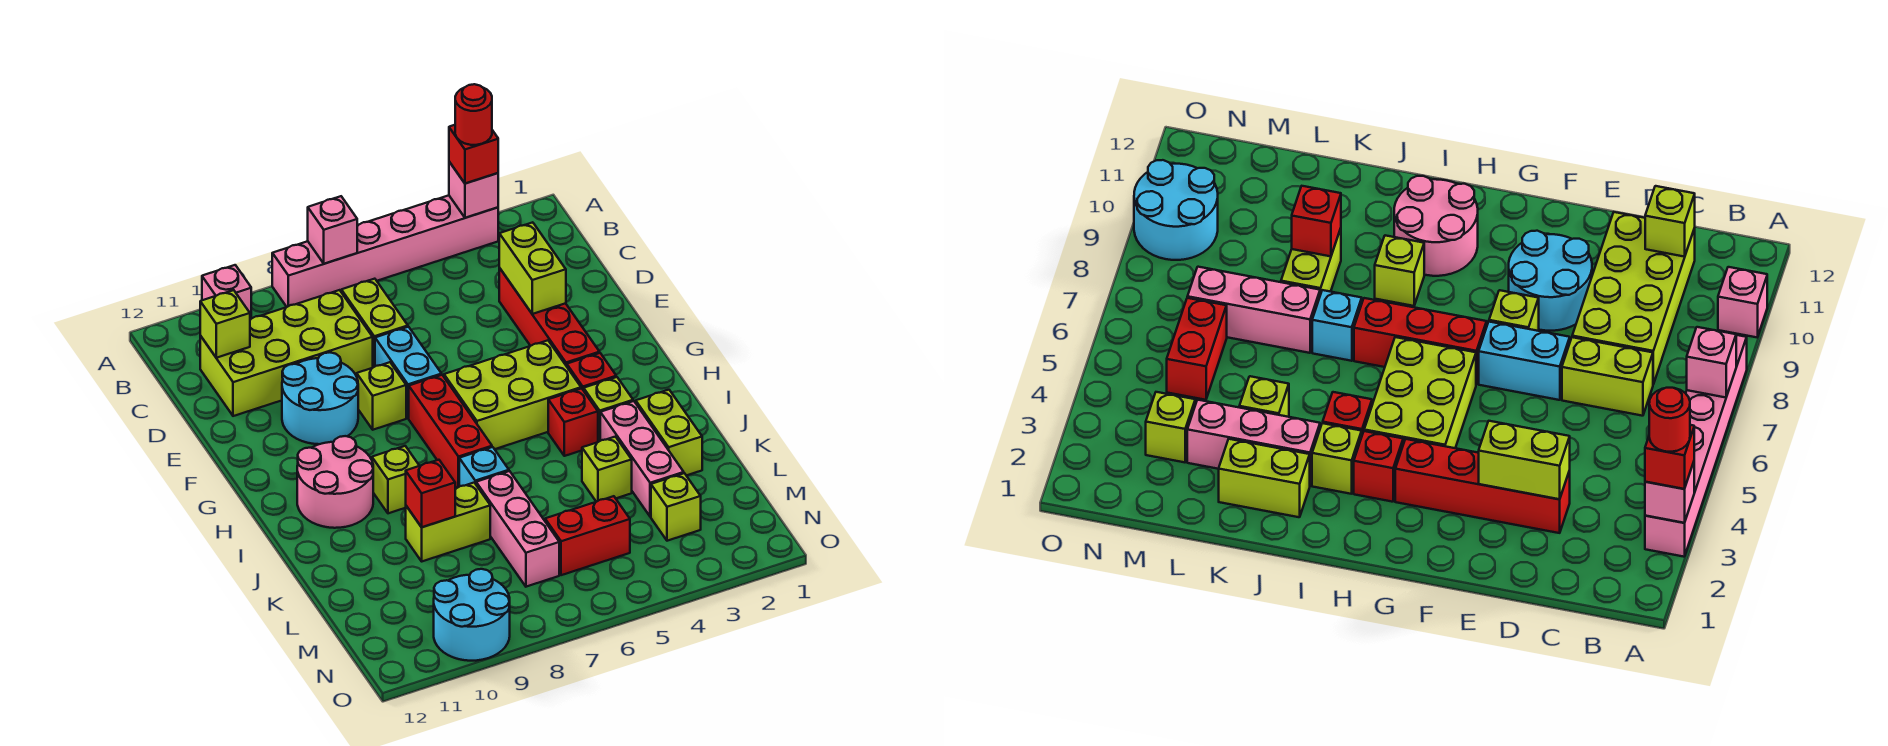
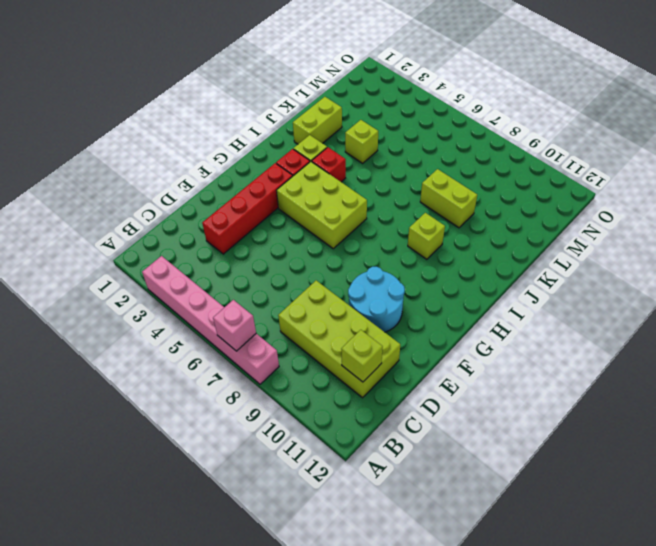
none -> pink 1x1 brick [202,265,251,319]
none -> lime 1x2 brick [341,279,408,367]
none -> cyan 1x2 brick [375,327,442,418]
none -> lime 1x1 brick [357,362,406,430]

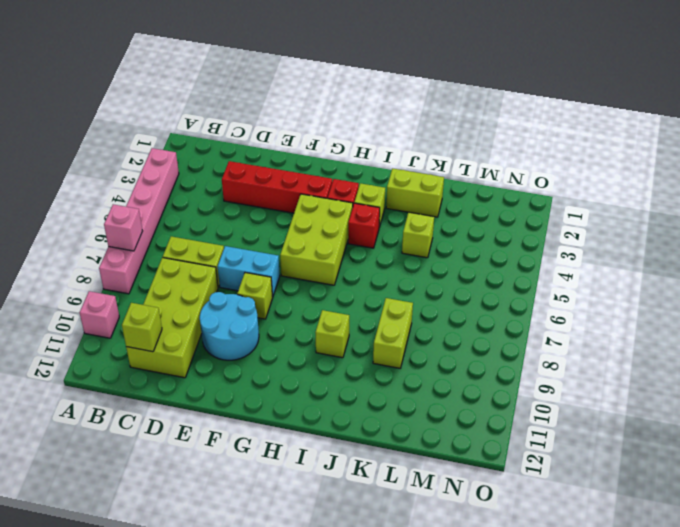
none -> red 1x3 brick [409,375,492,488]
none -> pink 2x2 round brick [297,436,373,528]
none -> pink 1x3 brick [600,401,684,517]
none -> cyan 1x1 brick [459,447,509,487]

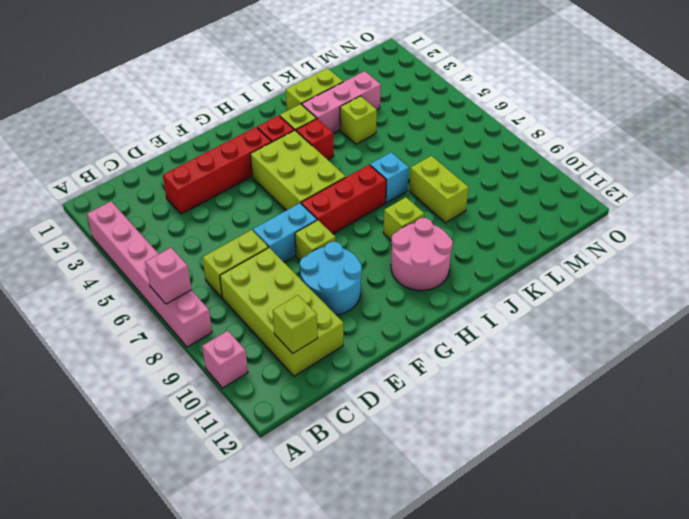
none -> pink 1x3 brick [476,471,559,587]
none -> lime 1x1 brick [651,473,701,541]
none -> red 1x2 brick [545,496,630,575]
none -> cyan 2x2 round brick [434,569,510,661]

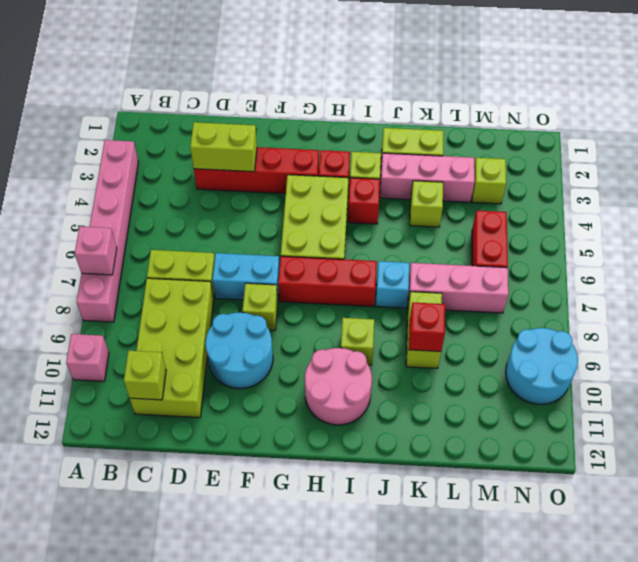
none -> pink 1x1 brick [449,162,498,218]
none -> red 1x1 brick [449,125,498,184]
none -> red 1x1 round brick [455,84,492,145]

